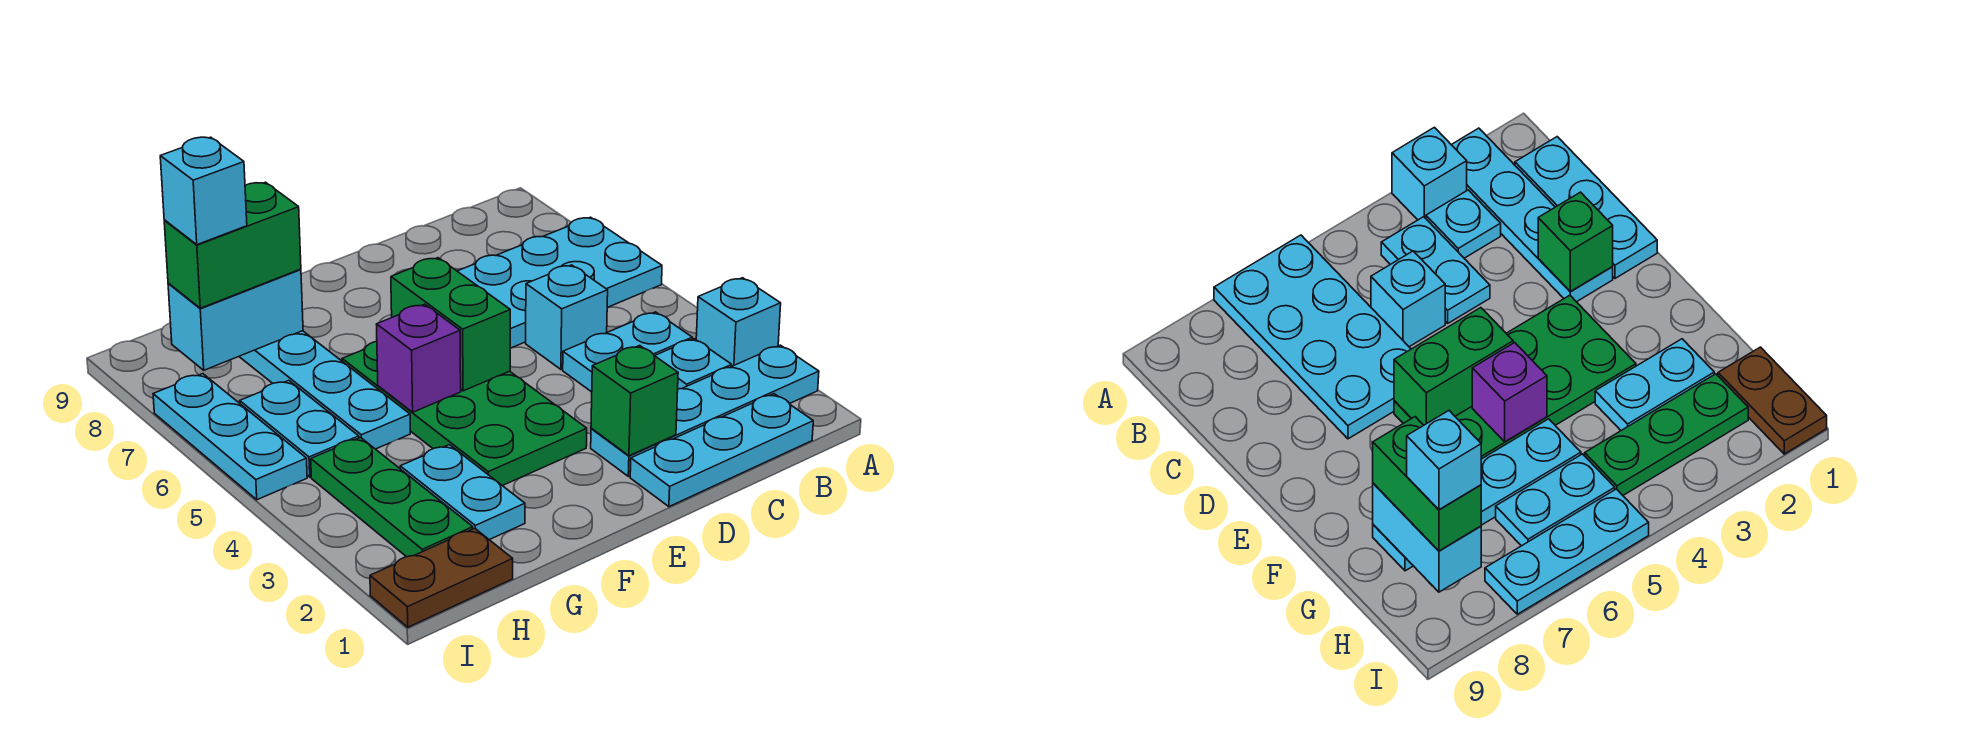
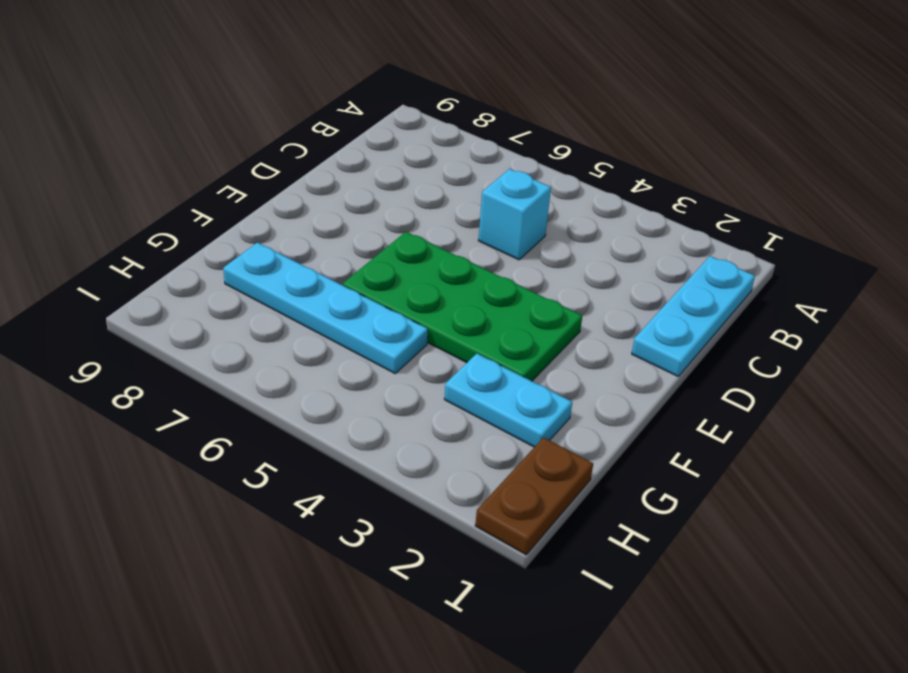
none -> cyan 1x4 plate [591,345,819,476]
none -> cyan 1x1 brick [696,278,781,366]
none -> cyan 2x4 plate [458,217,662,348]

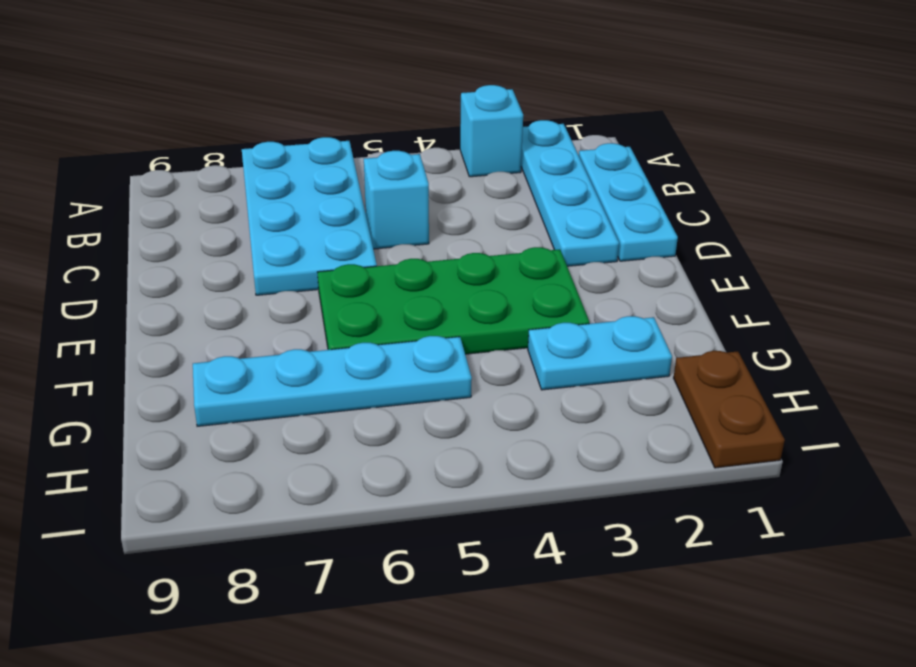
none -> cyan 1x1 plate [655,339,732,389]
none -> cyan 1x2 plate [563,312,692,392]
none -> green 1x3 plate [311,438,473,557]

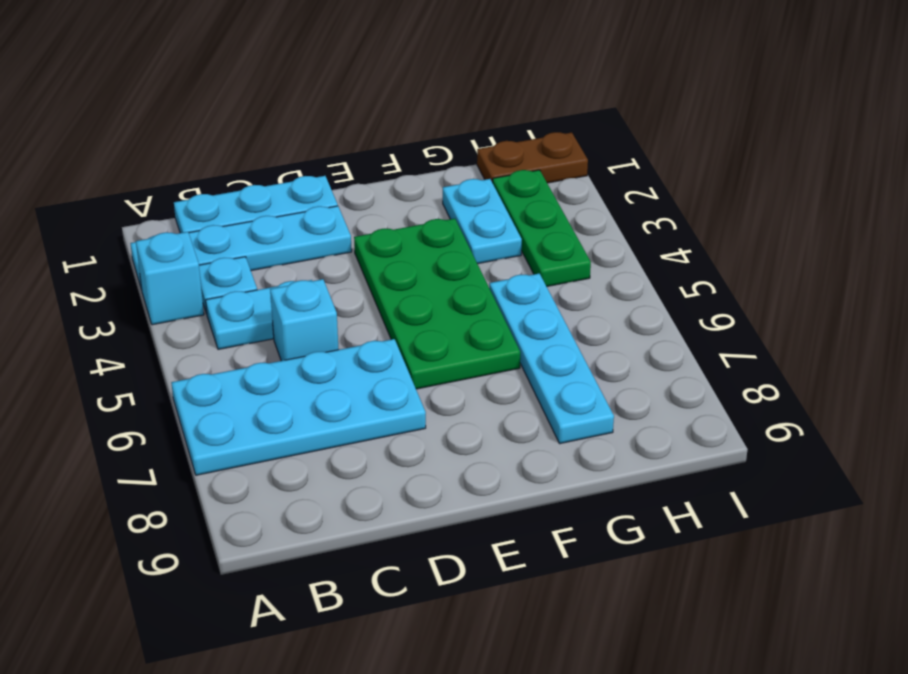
none -> cyan 1x2 plate [240,380,359,477]
none -> cyan 1x3 plate [153,374,307,500]
none -> green 1x1 brick [591,345,678,456]

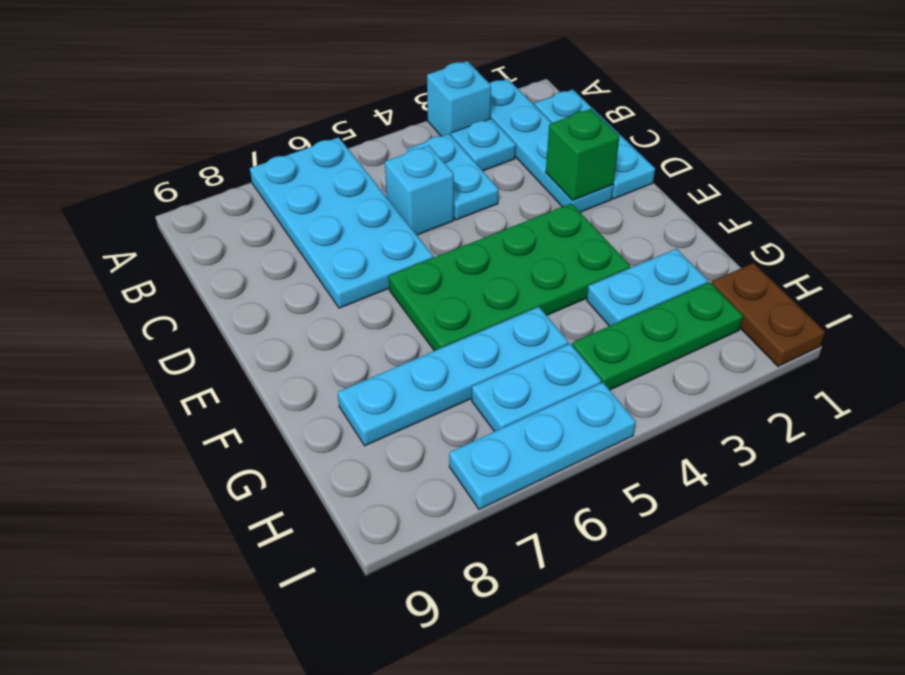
none -> green 1x2 brick [391,258,510,391]
none -> purple 1x1 brick [376,304,461,412]
none -> cyan 1x2 brick [168,269,303,370]

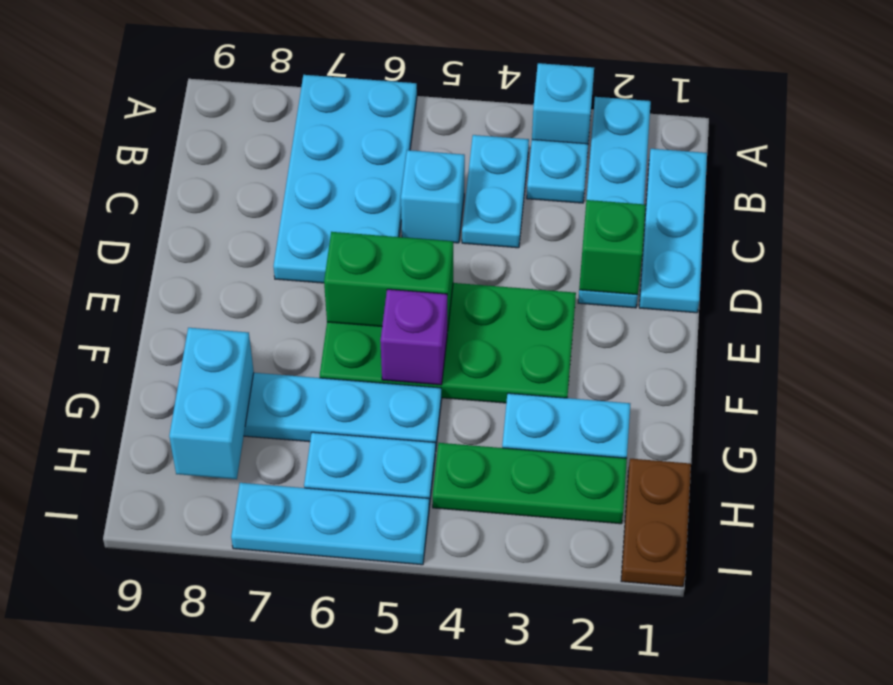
none -> green 1x2 brick [164,182,301,308]
none -> cyan 1x1 brick [160,137,247,245]

